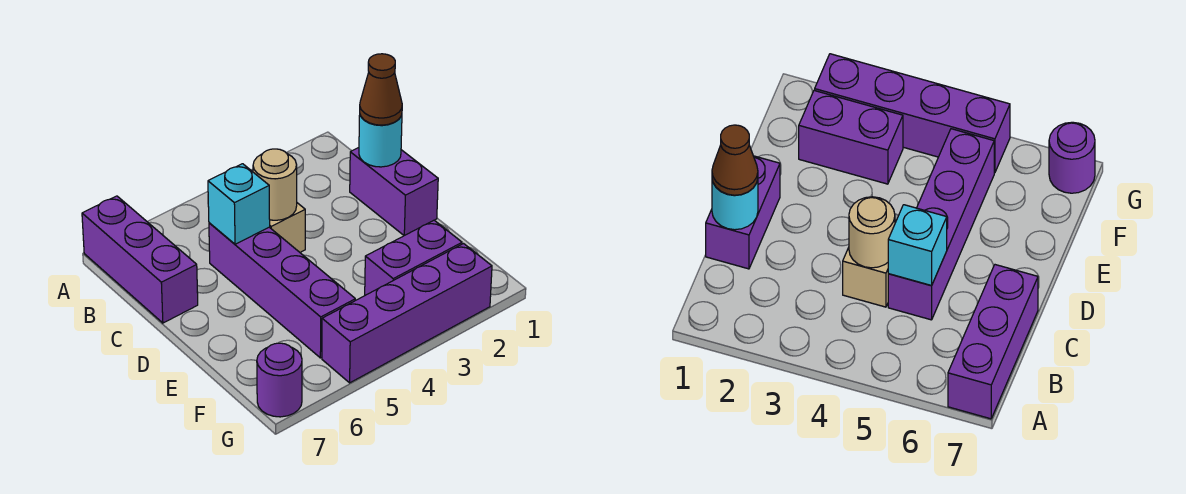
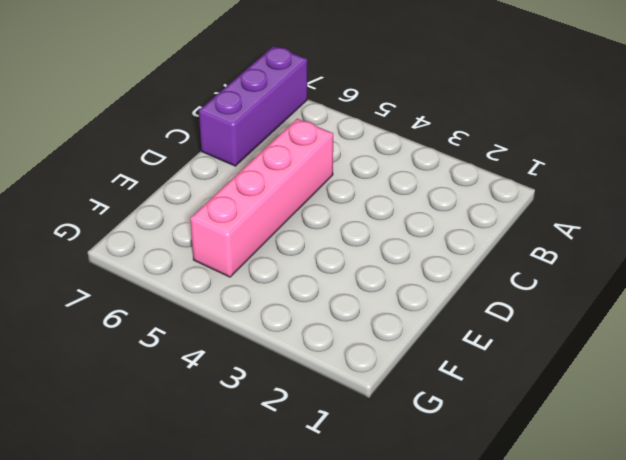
pink 1x4 brick [190,119,333,277] -> purple 1x4 brick [209,223,355,358]
none -> purple 1x2 brick [350,148,438,235]
none -> tan 1x1 brick [270,203,305,252]

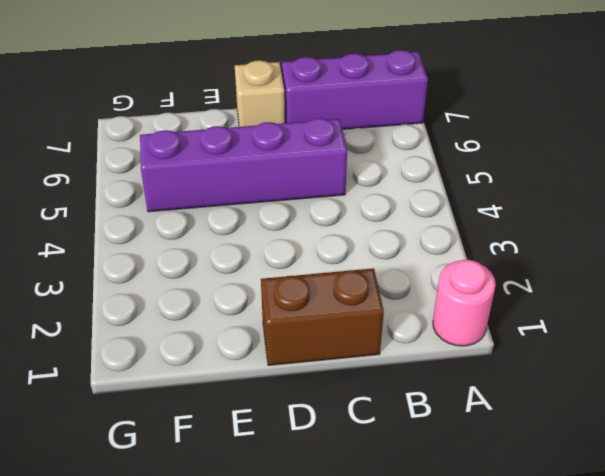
pink 1x1 round brick [433,260,496,346] -> none
brown 1x2 brick [261,268,384,365] -> purple 1x2 brick [350,148,438,235]
tan 1x1 brick [235,60,285,127] -> tan 1x1 brick moved to [270,203,305,252]
none -> purple 1x2 brick [365,220,462,295]
none -> purple 1x4 brick [322,244,492,383]

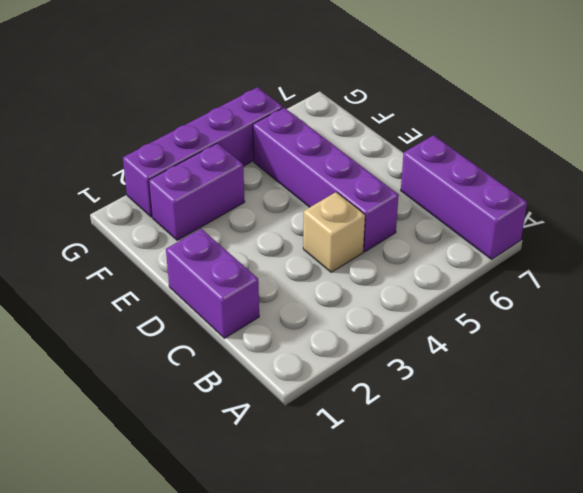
none -> purple 1x1 round brick [257,343,302,417]
none -> cyan 1x1 round brick [359,115,402,167]

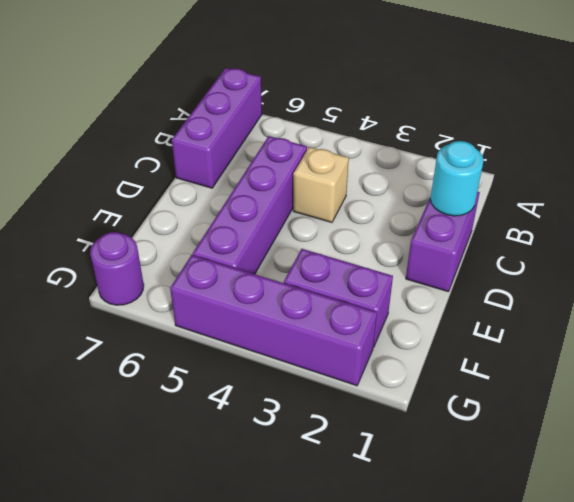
none -> tan 1x1 round brick [253,149,297,220]
none -> cyan 1x1 brick [208,164,270,244]

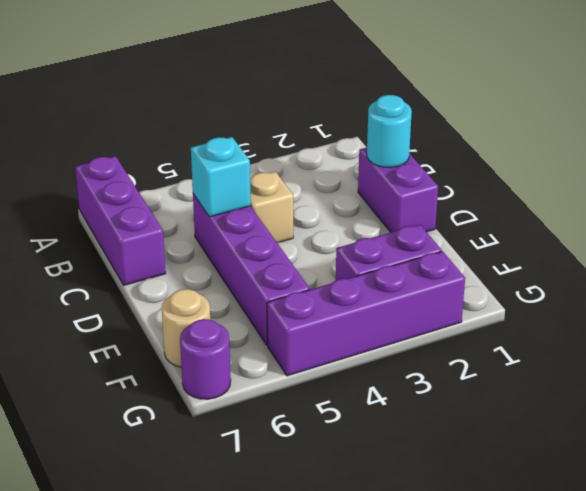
tan 1x1 round brick [162,289,210,367] -> tan 1x1 round brick moved to [253,149,297,220]
none -> brown 1x1 cone [360,54,402,125]

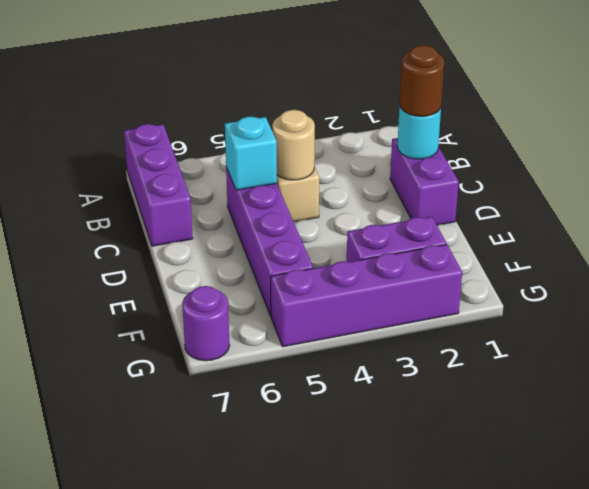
brown 1x1 round brick [400,45,444,116] -> brown 1x1 cone [360,54,402,125]

